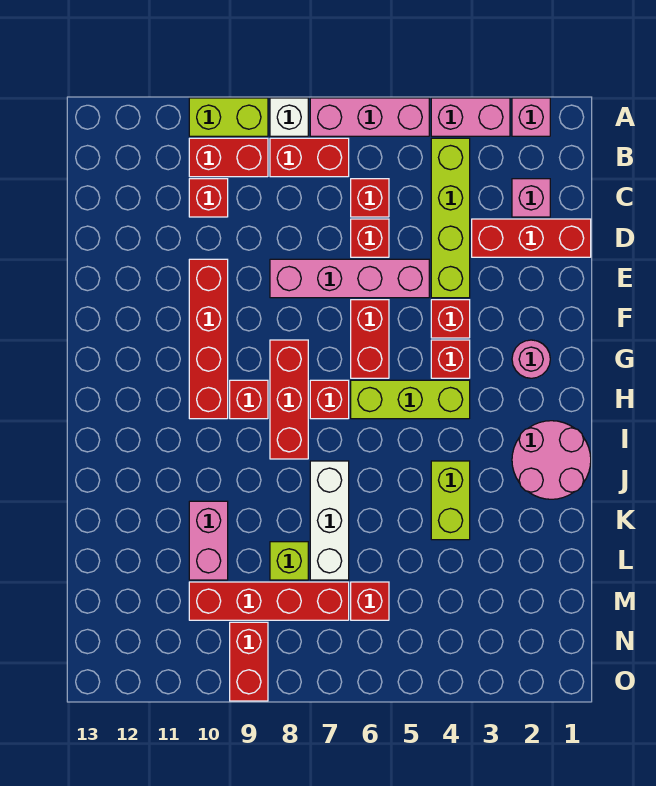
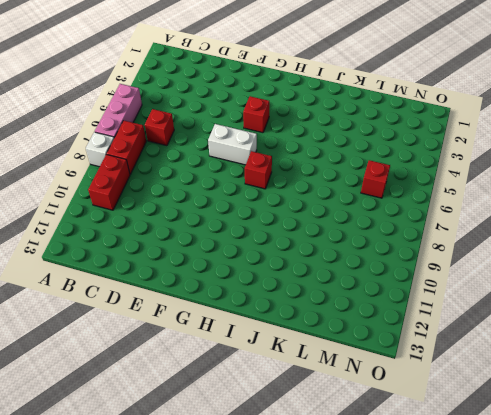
white 1x2 brick [208,124,257,165] -> red 1x2 brick [351,300,389,378]
none -> pink 1x1 brick [512,98,550,136]
none -> pink 1x2 brick [431,98,510,136]
none -> lime 1x2 brick [189,98,268,136]
none -> lime 1x4 brick [431,138,470,298]

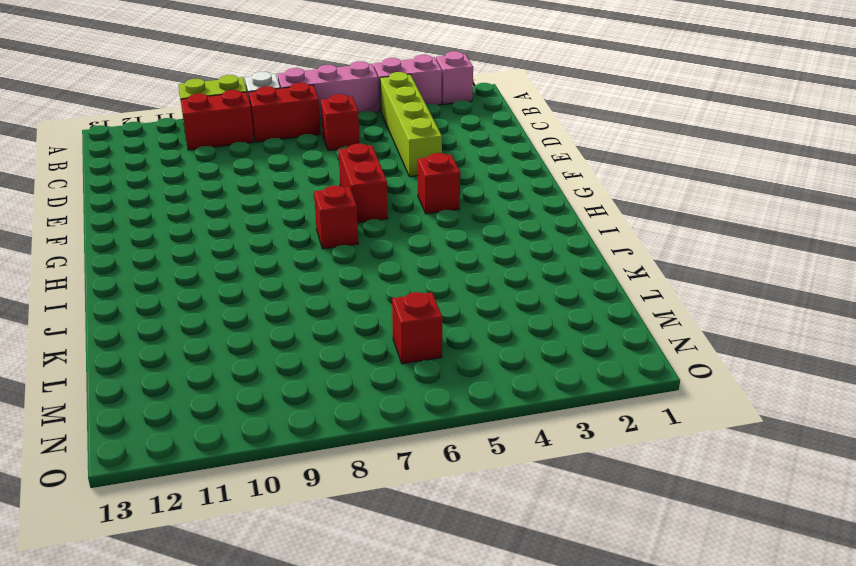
none -> pink 1x1 brick [512,179,550,217]
none -> red 1x1 brick [189,179,228,217]
none -> red 1x3 brick [472,219,591,257]
none -> red 1x1 brick [351,219,389,257]

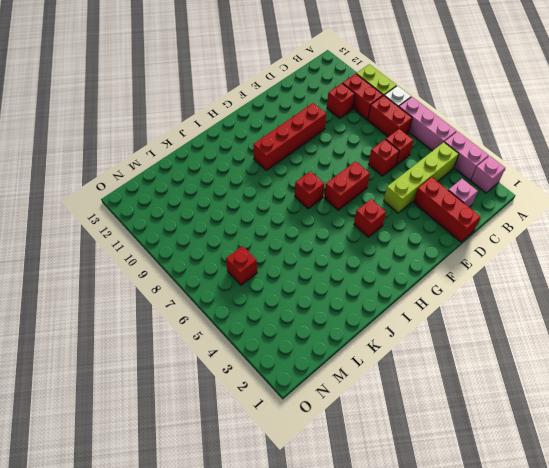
none -> pink 1x4 brick [270,259,429,298]
none -> red 1x1 brick [431,300,470,338]
none -> pink 1x1 round brick [512,340,550,378]
none -> red 1x3 brick [270,340,308,459]

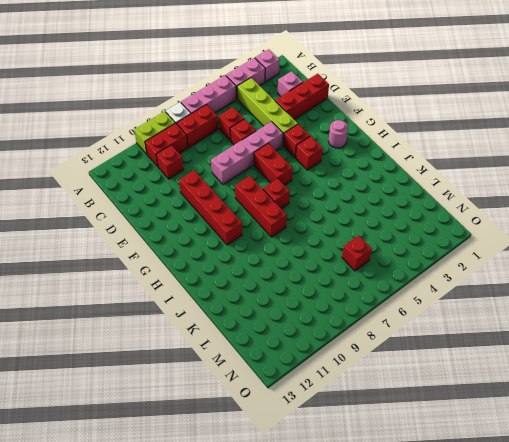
none -> lime 1x3 brick [351,380,470,419]
none -> red 1x1 brick [230,380,268,419]
none -> pink 2x2 round brick [512,421,591,499]
none -> lime 1x2 brick [431,461,470,540]

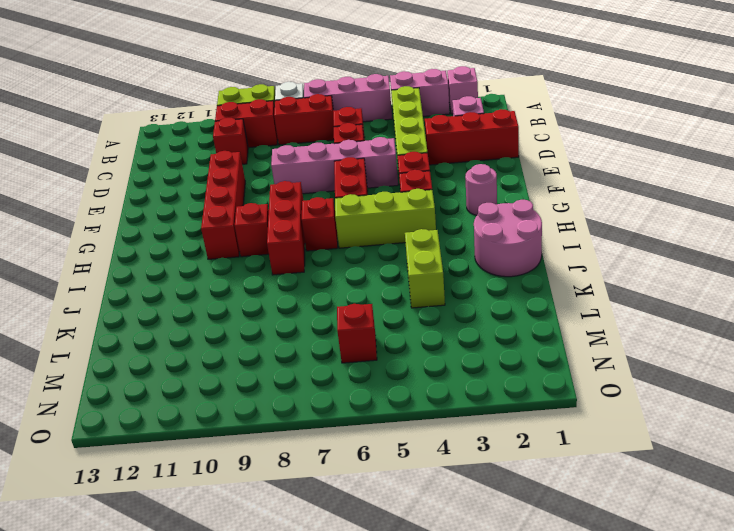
none -> white 1x3 brick [310,461,349,580]
none -> pink 1x2 brick [189,501,228,580]
none -> lime 1x1 brick [270,542,308,580]
none -> red 1x4 brick [189,582,349,620]

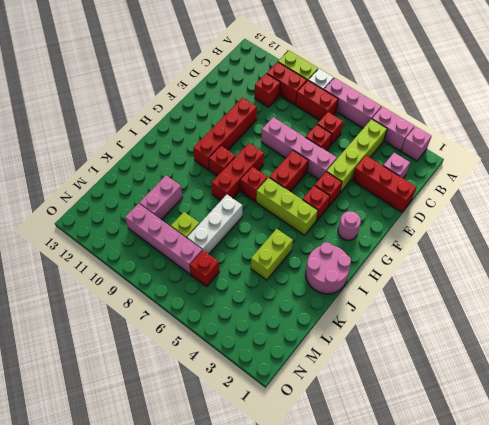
pink 1x4 brick [125,204,202,274] -> red 1x4 brick [189,582,349,620]
none -> red 1x2 brick [230,622,268,701]

